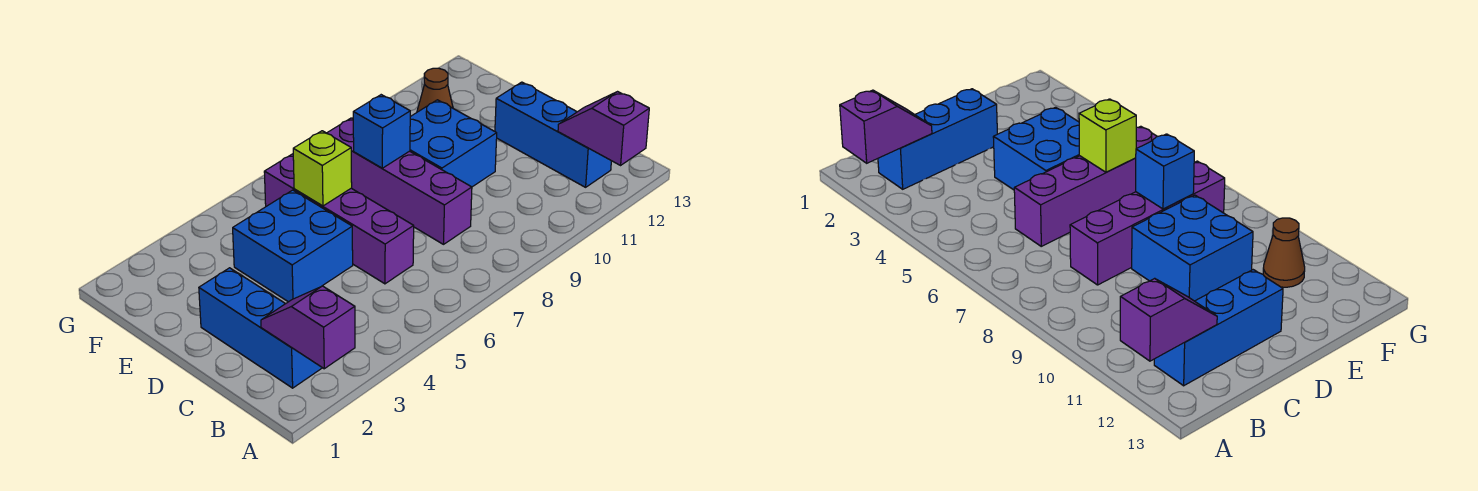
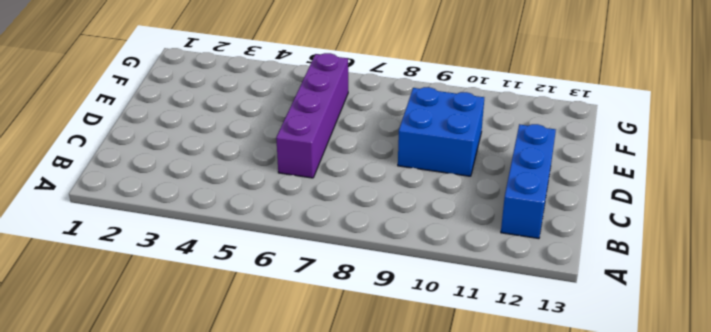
none -> blue 1x3 brick [199,268,322,388]
none -> purple 1x4 brick [327,118,472,244]

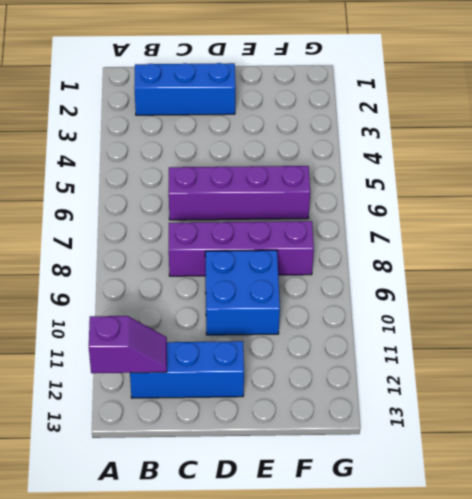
none -> blue 2x2 brick [233,190,353,302]
none -> brown 1x1 cone [417,68,453,112]

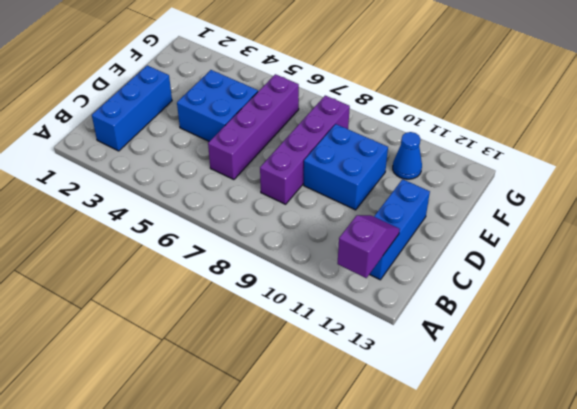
blue 1x1 cone [393,132,422,179] -> brown 1x1 cone [417,68,453,112]
none -> purple 1x2 slope [261,286,355,369]
none -> lime 1x1 brick [293,131,352,206]

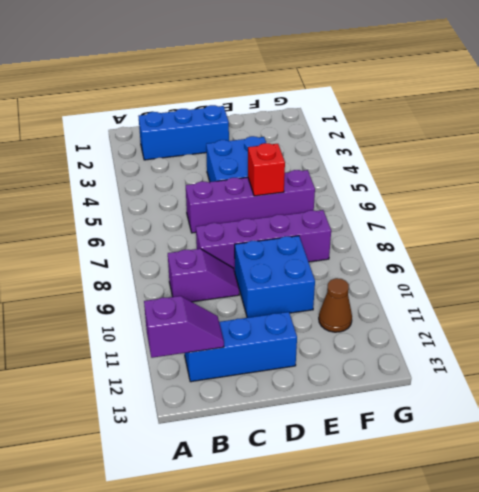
purple 1x2 slope [168,249,239,302] -> purple 1x2 slope moved to [261,286,355,369]
red 1x1 brick [248,143,285,196] -> lime 1x1 brick [293,131,352,206]
none -> blue 1x1 brick [353,95,410,168]

